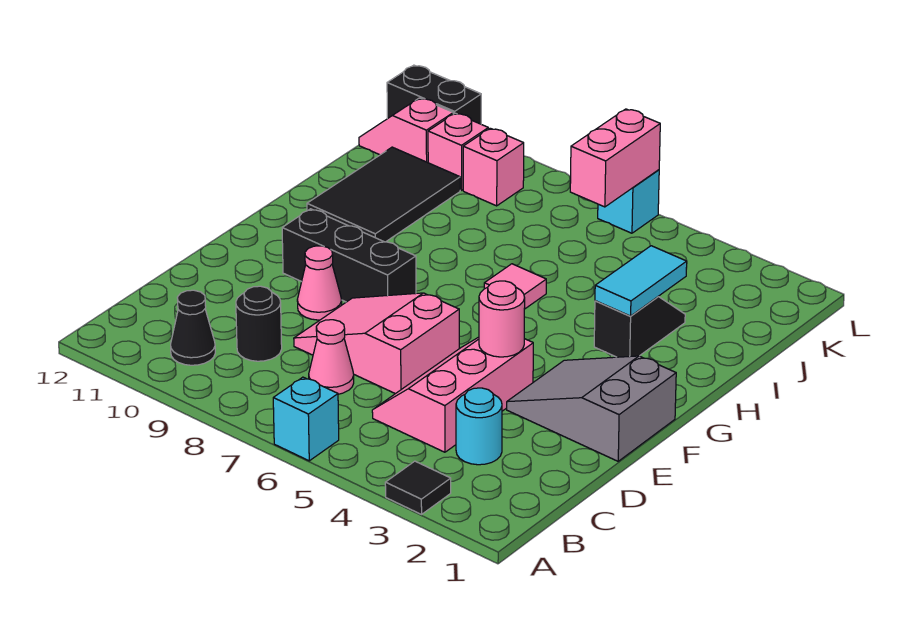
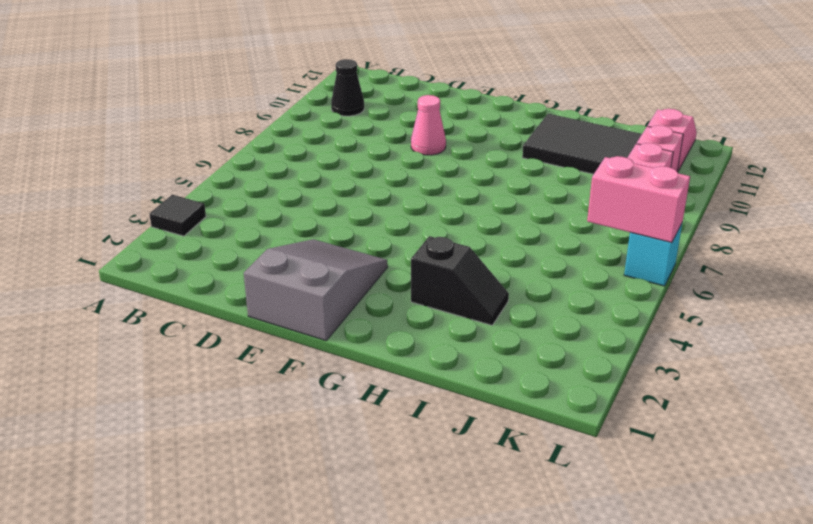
none -> cyan 1x1 brick [273,377,339,461]
none -> cyan 1x1 round brick [456,388,502,465]
none -> pink 2x3 slope [372,337,533,452]

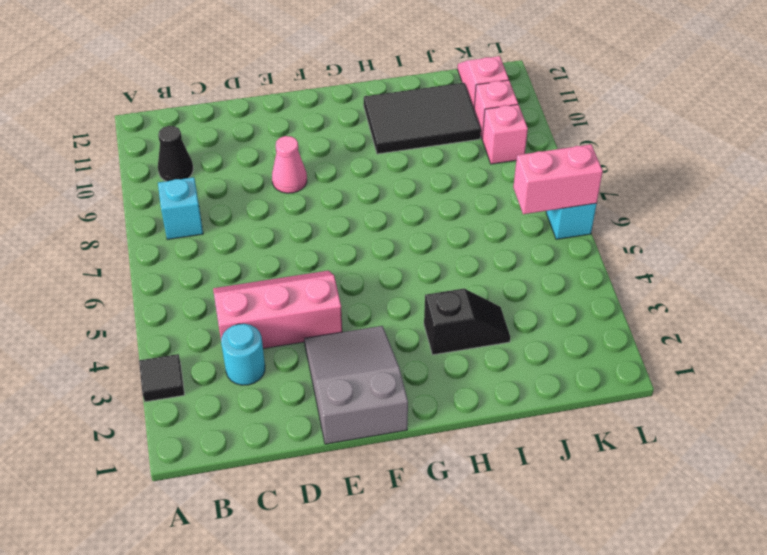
cyan 1x1 brick [158,177,203,240] -> cyan 1x1 brick moved to [273,377,339,461]
none -> pink 1x1 cone [309,320,354,394]
none -> black 1x1 round brick [236,286,282,361]
none -> pink 2x3 slope [294,293,459,394]

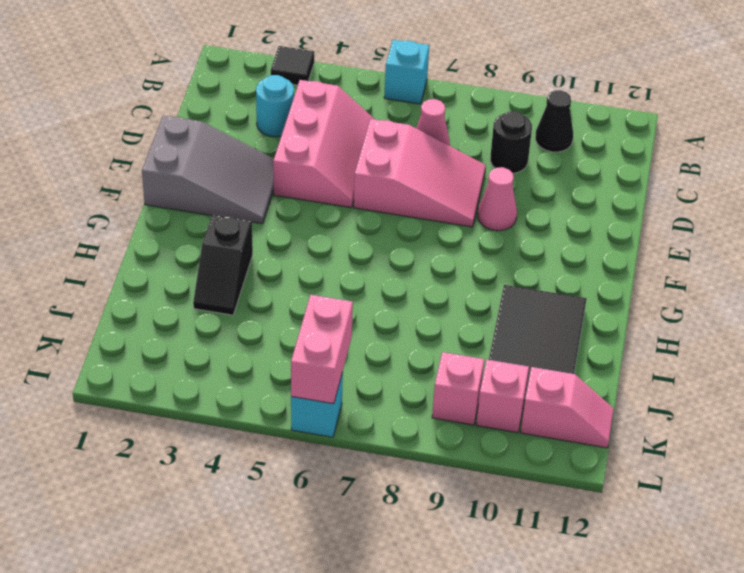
none -> black 1x3 brick [282,209,416,302]
none -> pink 1x1 tile [484,264,546,309]
none -> black 1x2 brick [387,65,481,124]

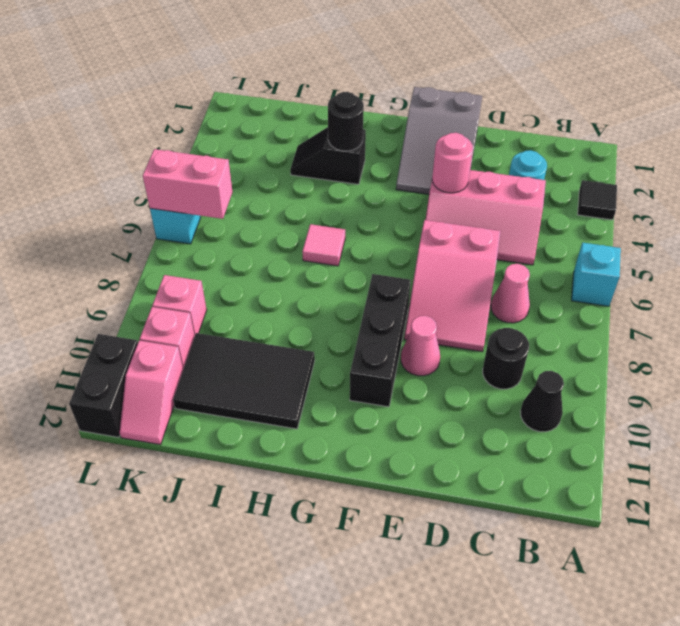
black 1x1 round brick [328,92,364,151] -> cyan 1x2 tile [595,246,687,316]

